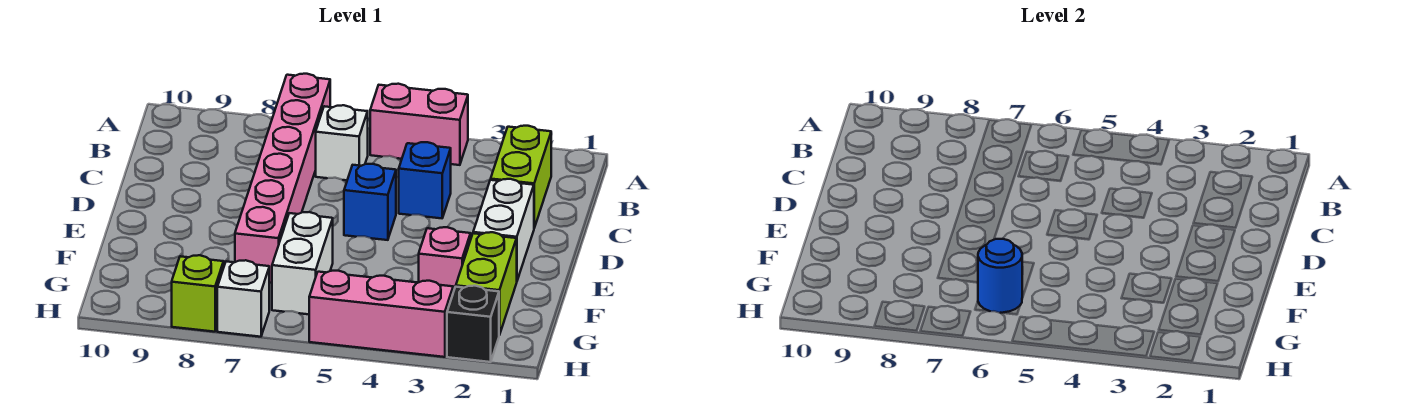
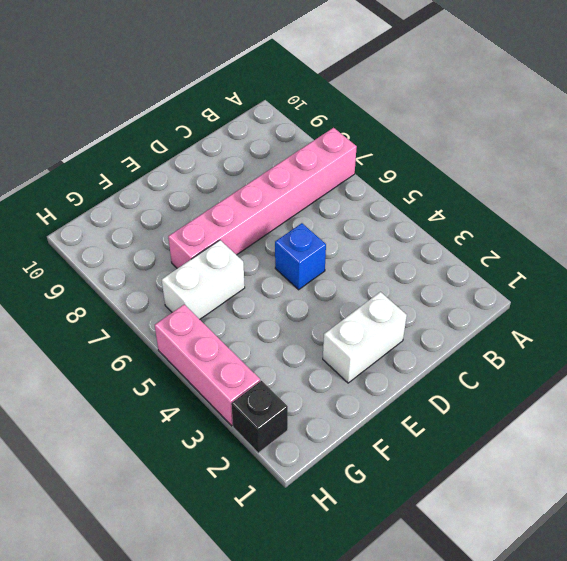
none -> pink 1x2 brick [370,84,468,165]
none -> lime 1x2 brick [491,126,551,228]
none -> white 1x1 brick [316,105,368,180]

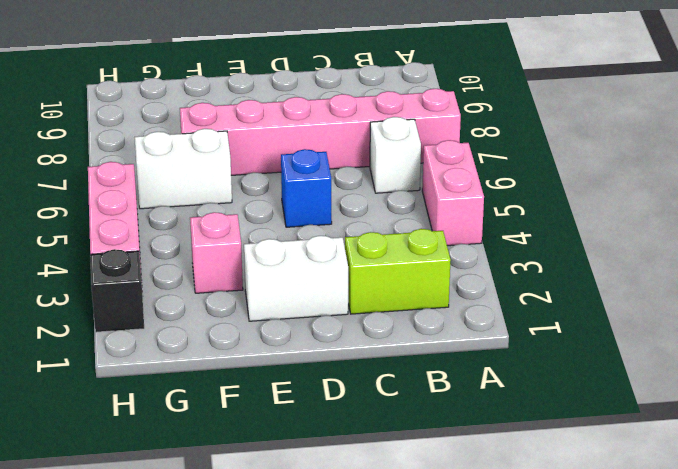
none -> blue 1x1 brick [399,142,451,218]
none -> lime 1x2 brick [456,232,517,335]
none -> white 1x1 brick [217,260,269,337]

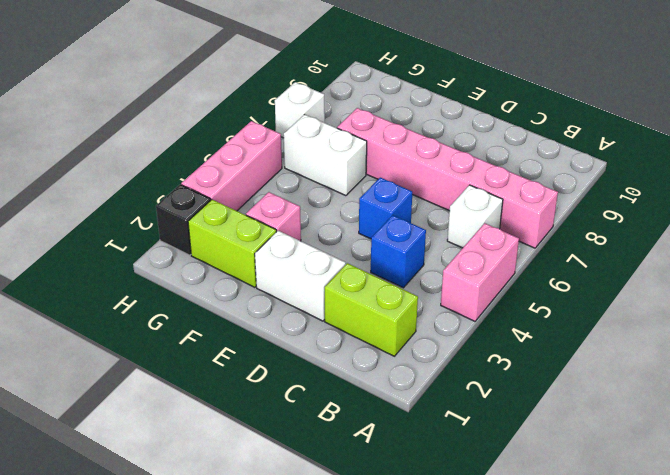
none -> lime 1x1 brick [172,255,224,332]
none -> blue 1x1 round brick [978,239,1022,313]

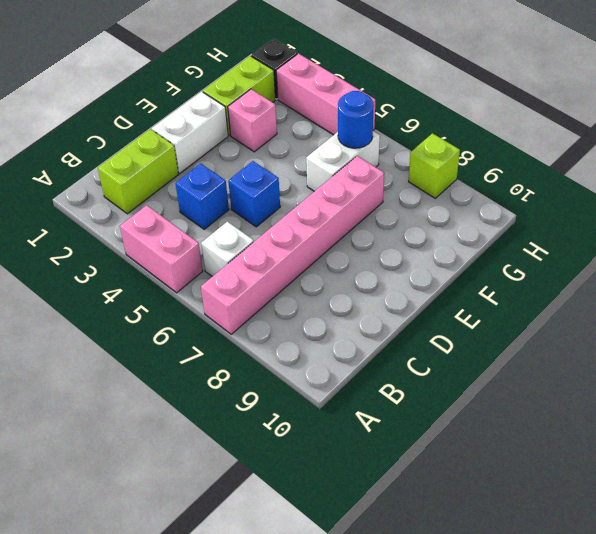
none -> white 1x1 brick [217,260,269,337]

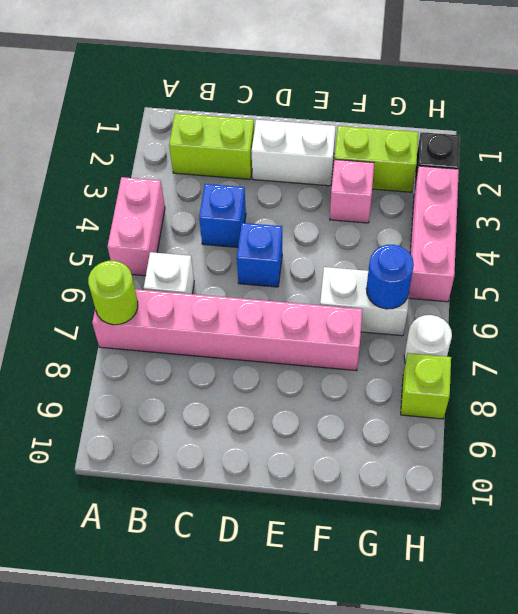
lime 1x1 round brick [88,261,138,325] -> none
white 1x1 round brick [404,315,452,363] -> white 1x1 brick [217,260,269,337]

